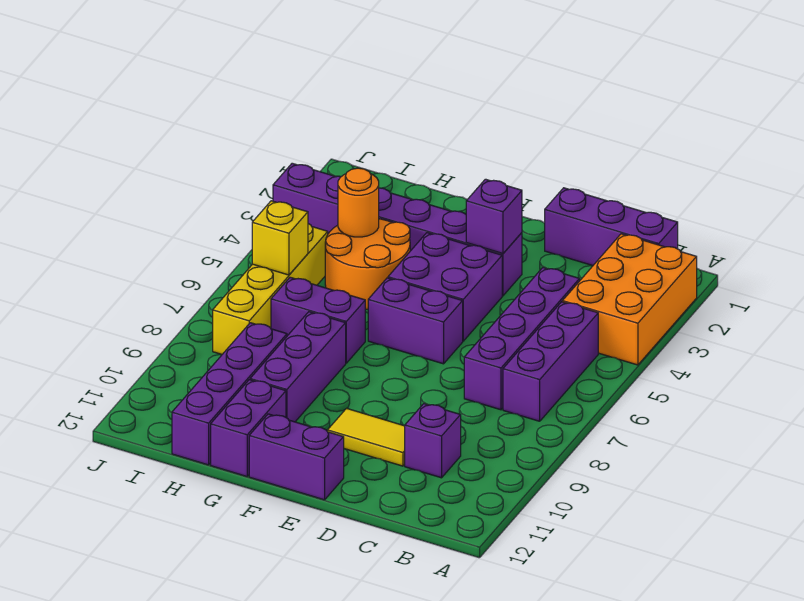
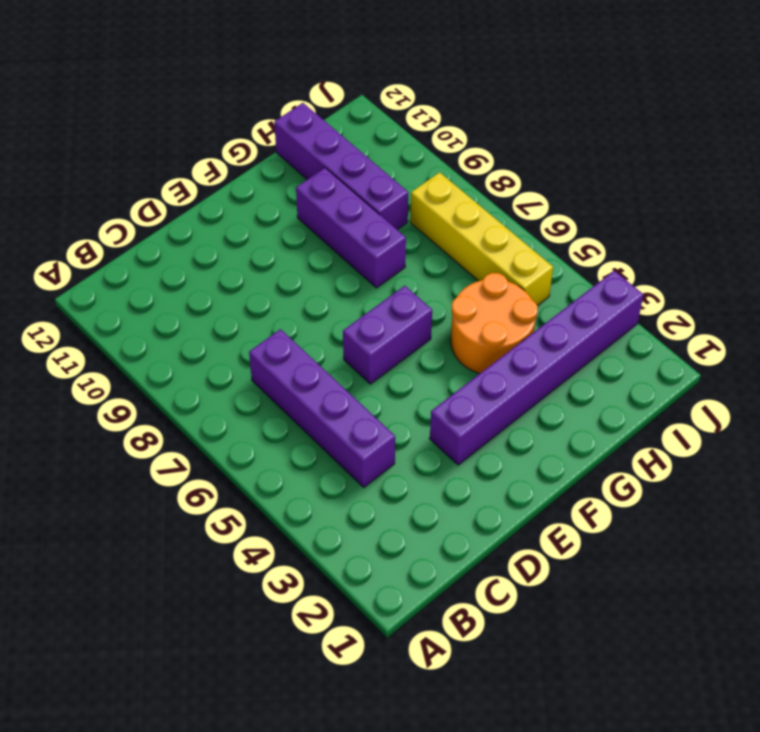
none -> orange 2x3 brick [562,234,697,365]
none -> purple 1x3 brick [545,188,678,266]
none -> purple 1x3 brick [503,302,598,421]

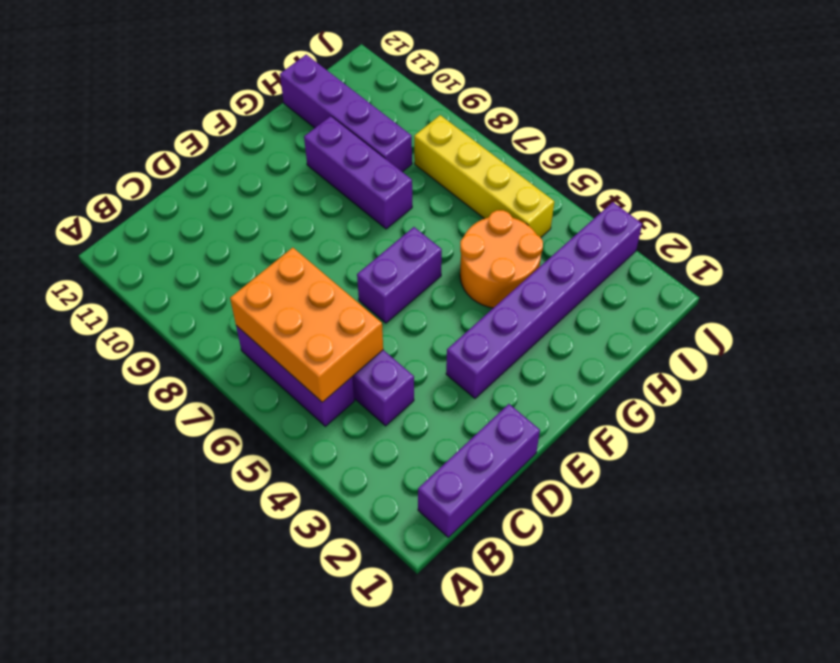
orange 2x3 brick [230,248,383,402] -> orange 2x3 brick moved to [562,234,697,365]
none -> purple 1x1 brick [405,404,461,478]
none -> yellow 1x2 tile [328,408,405,466]
none -> purple 2x2 brick [388,233,502,341]

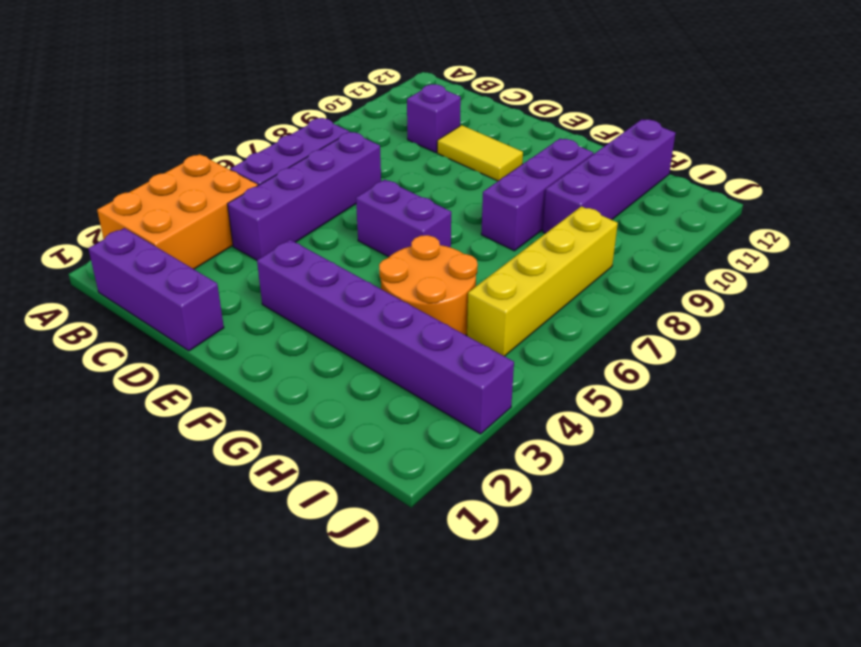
none -> purple 2x2 brick [388,233,502,341]
none -> purple 1x2 brick [249,414,344,500]
none -> purple 1x2 brick [271,277,365,363]

